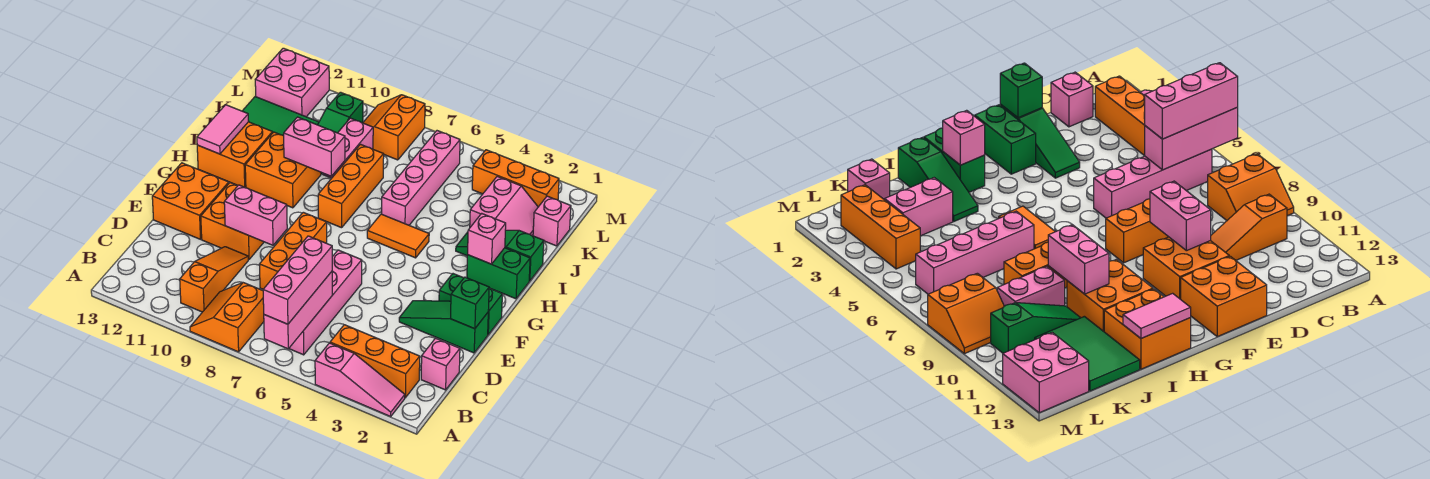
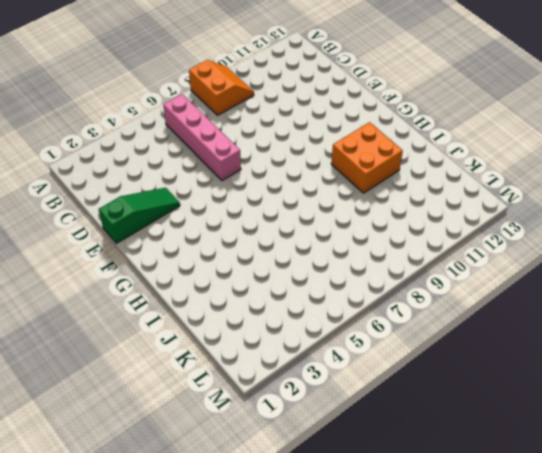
none -> pink 1x3 slope [315,343,405,416]
none -> orange 1x3 brick [330,325,420,398]
none -> orange 1x3 slope [180,247,248,312]
none -> pink 1x1 brick [421,338,460,390]

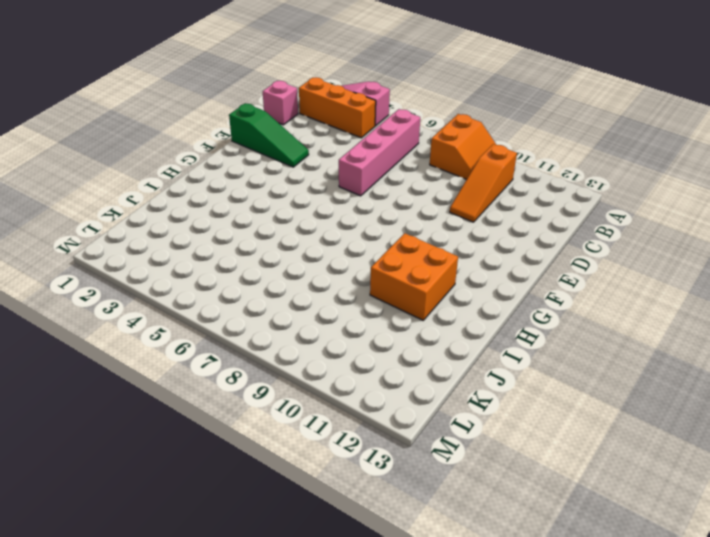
none -> orange 1x3 brick [260,212,327,289]
none -> orange 2x2 brick [201,183,264,259]
none -> orange 2x2 brick [152,163,229,239]
none -> green 1x2 brick [439,274,502,335]

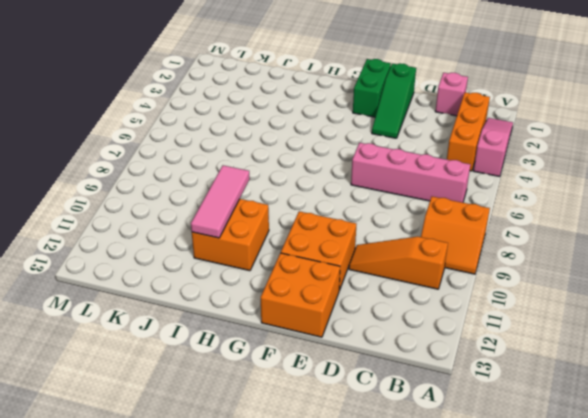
pink 1x3 tile [191,165,250,238] -> pink 1x2 brick [284,117,345,176]
none -> orange 1x3 brick [260,212,327,289]
none -> green 1x2 brick [467,248,530,299]
none -> orange 1x2 tile [367,214,429,258]
none -> orange 1x3 brick [318,144,384,228]

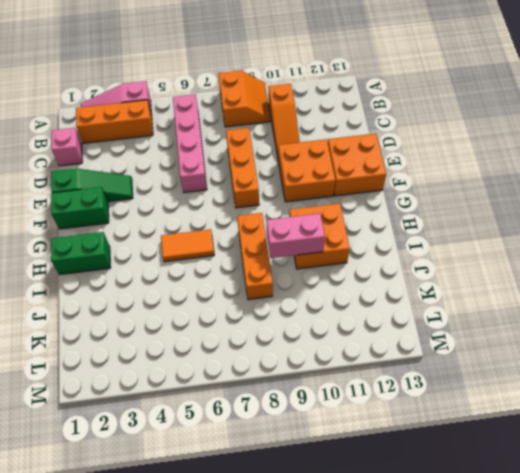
none -> orange 2x2 brick [197,122,272,187]
none -> green 1x3 slope [456,230,544,281]
none -> pink 1x4 brick [382,131,460,225]
none -> pink 2x2 slope [470,176,538,235]

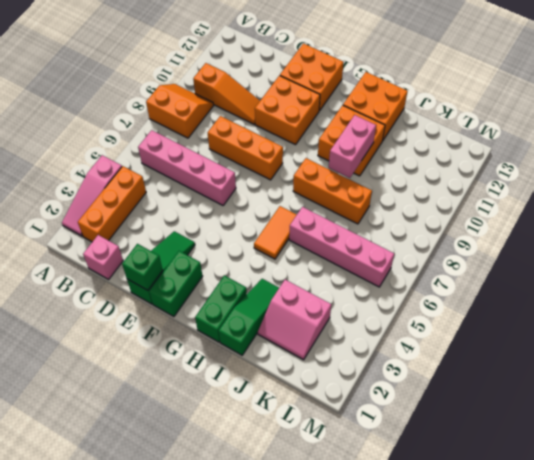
none -> pink 1x2 brick [323,118,373,178]
none -> green 1x3 slope [318,92,363,174]
none -> green 2x3 tile [243,96,319,136]
none -> pink 1x1 brick [533,196,571,246]

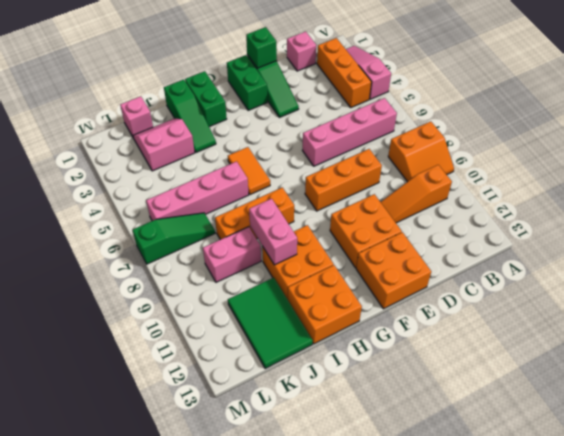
green 1x3 slope [133,213,215,264] -> green 1x3 slope moved to [318,92,363,174]
none -> orange 1x3 brick [472,150,559,207]
none -> orange 2x2 slope [363,95,425,160]
none -> pink 2x2 brick [255,48,329,117]
none -> pink 1x3 brick [264,272,332,349]

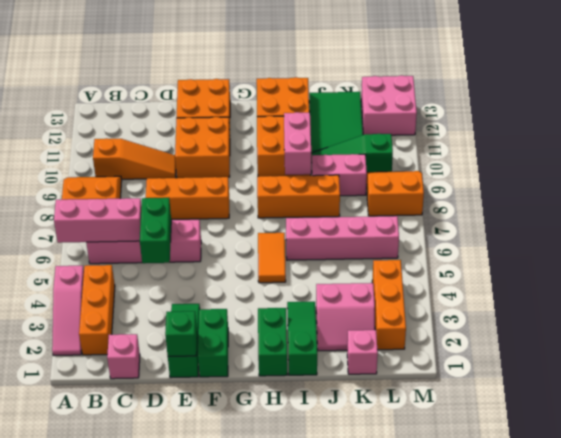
green 1x2 brick [140,198,171,263] -> none
none -> pink 1x2 brick [224,185,287,245]
none -> pink 1x1 brick [468,213,506,264]
none -> pink 1x2 tile [197,105,249,154]
none -> pink 1x3 brick [263,236,332,324]

